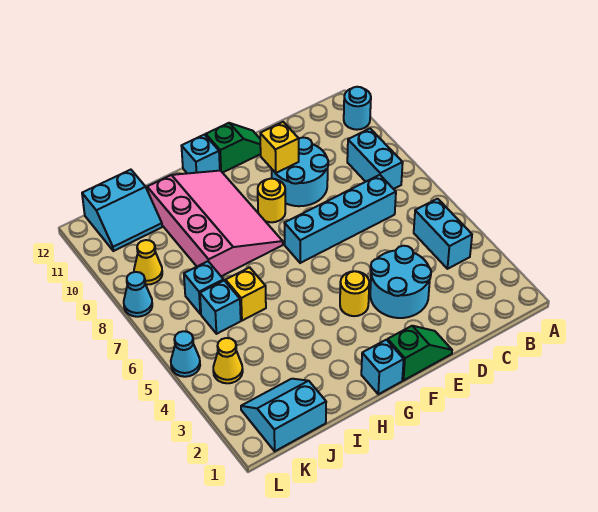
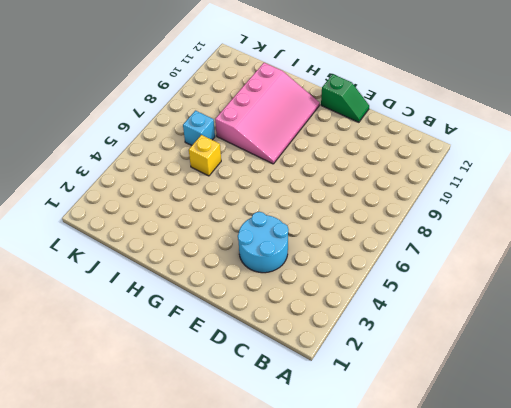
none -> cyan 1x1 round brick [344,87,371,130]
none -> cyan 1x2 brick [414,199,472,269]
none -> cyan 1x2 brick [347,129,403,189]

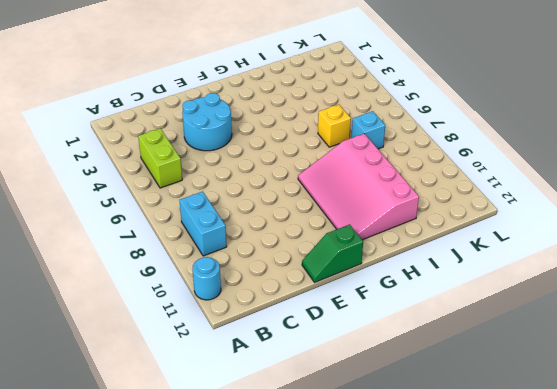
lime 1x2 brick [138,128,182,188] -> cyan 1x2 brick [414,199,472,269]
none -> cyan 1x4 brick [285,175,396,263]
none -> cyan 2x2 round brick [272,138,328,206]
none -> green 1x2 slope [388,326,452,380]

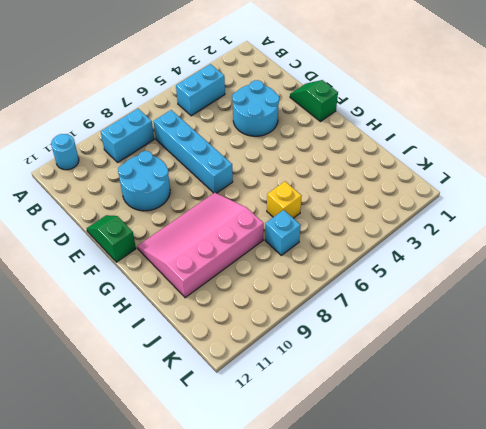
none -> yellow 1x1 round brick [340,271,369,316]
none -> yellow 1x1 round brick [258,179,285,222]
none -> cyan 1x1 brick [361,340,404,394]

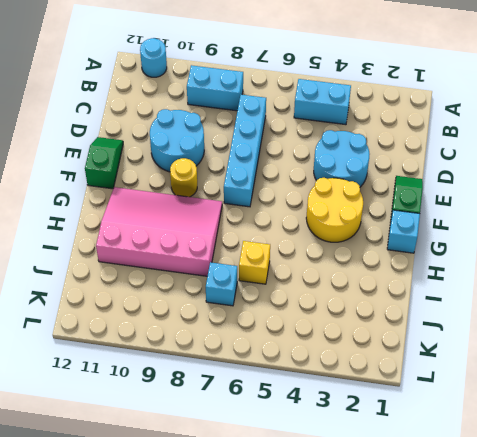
yellow 2x2 round brick [306,178,363,242] -> yellow 1x1 round brick [340,271,369,316]
none -> cyan 1x1 brick [182,135,220,173]
none -> cyan 2x2 slope [241,379,326,451]
none -> cyan 1x1 brick [200,281,241,334]

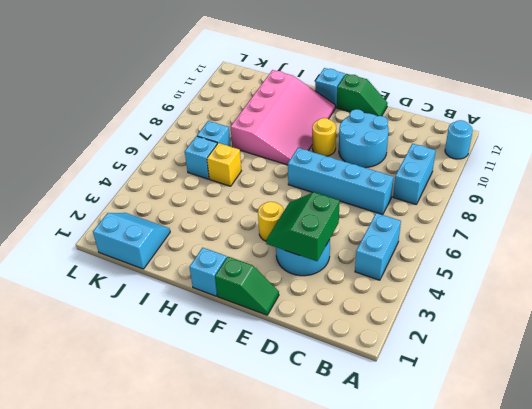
green 2x2 slope [266,192,340,261] -> none
none -> cyan 2x2 slope [82,170,162,251]
none -> yellow 1x1 cone [213,338,243,383]
none -> yellow 1x1 cone [134,240,162,285]

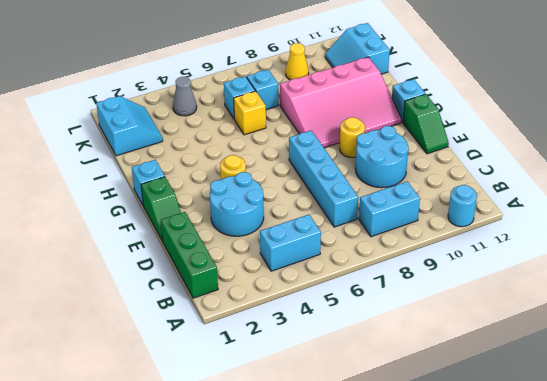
green 1x3 brick [161,212,218,298] -> none
grey 1x1 cone [173,77,197,116] -> yellow 1x1 cone [213,338,243,383]
none -> cyan 1x1 cone [171,331,200,377]
none -> cyan 1x1 cone [124,272,152,317]
none -> yellow 1x1 brick [260,122,299,173]

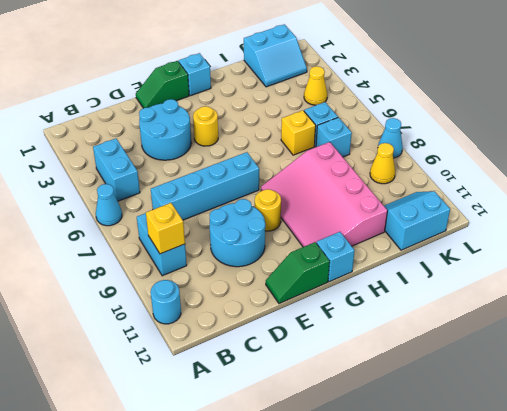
cyan 1x1 cone [96,184,122,226] -> cyan 1x1 cone moved to [171,331,200,377]
yellow 1x1 brick [146,203,185,254] -> yellow 1x1 brick moved to [260,122,299,173]

